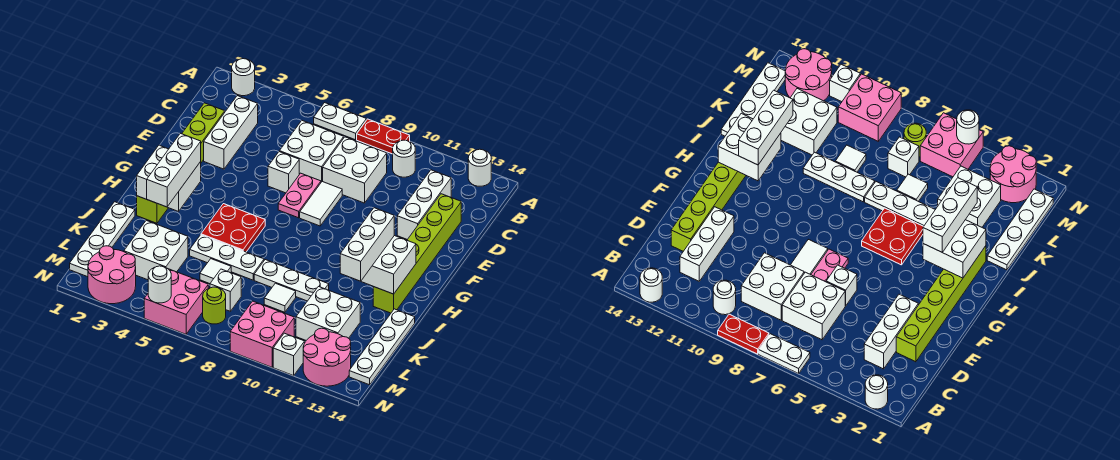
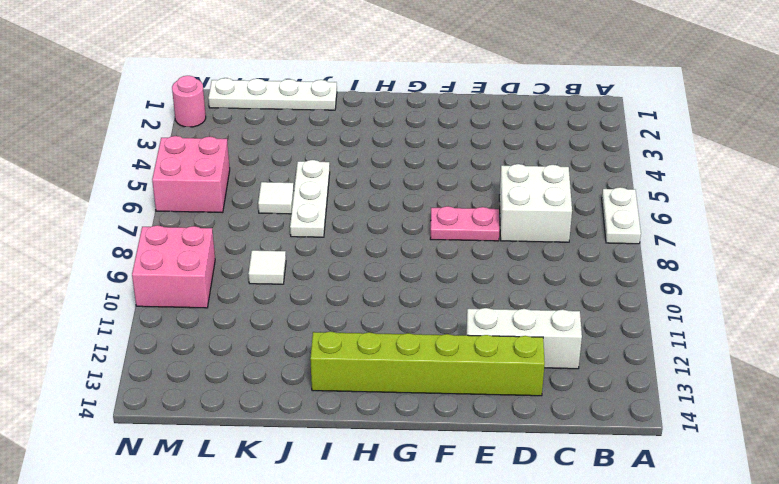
pink 1x1 round brick [172,76,206,127] -> pink 2x2 round brick [88,246,136,304]
none -> white 1x1 round brick [232,59,255,96]
none -> red 1x2 plate [357,119,410,154]
none -> white 1x1 round brick [468,149,491,186]
none -> white 1x1 round brick [393,140,415,177]

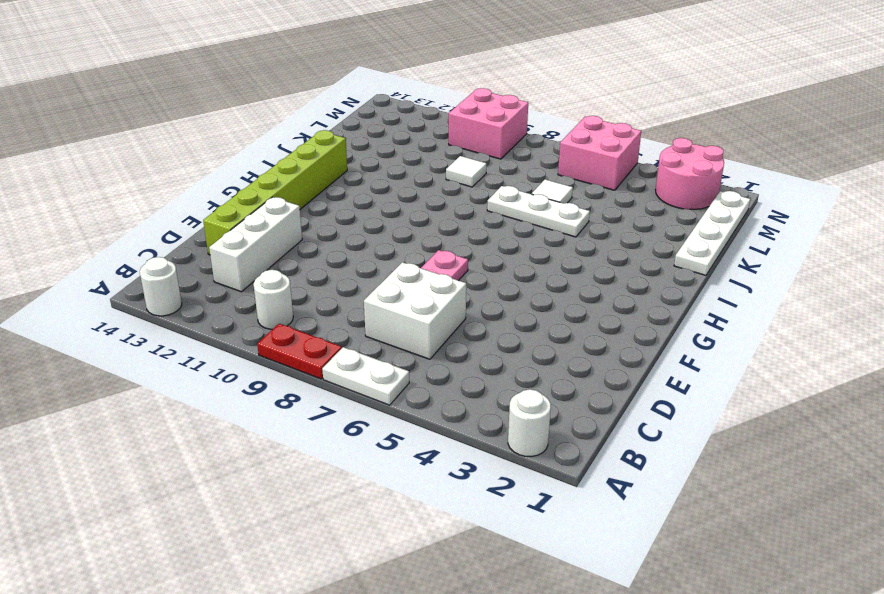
none -> white 1x3 brick [204,96,258,169]
none -> white 2x2 brick [323,137,387,203]
none -> lime 1x6 brick [137,103,225,223]
none -> white 1x1 brick [268,152,299,193]

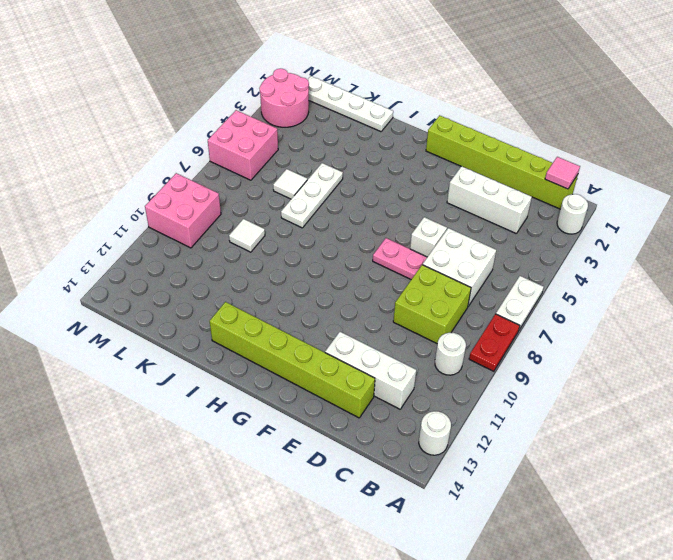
lime 1x6 brick [426,115,578,209] -> lime 1x6 brick moved to [137,103,225,223]
pink 1x1 tile [545,157,580,189] -> none
lime 2x2 brick [393,265,471,344] -> white 2x2 brick [323,137,387,203]
none -> white 1x2 tile [300,181,342,226]
none -> red 2x2 plate [201,204,265,252]
none -> white 1x3 plate [254,260,329,301]
none -> white 1x4 plate [349,309,415,385]

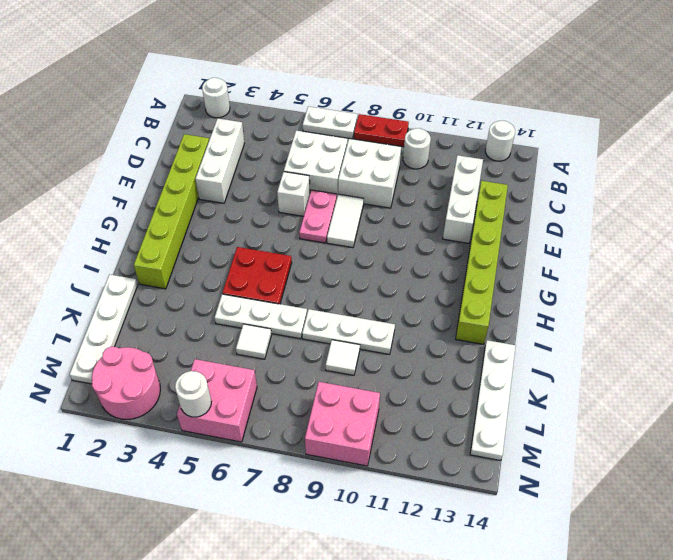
none -> white 2x2 brick [124,220,188,280]
none -> white 2x2 brick [296,287,360,340]
none -> white 1x1 brick [210,269,241,311]
none -> lime 1x1 round brick [203,287,226,324]

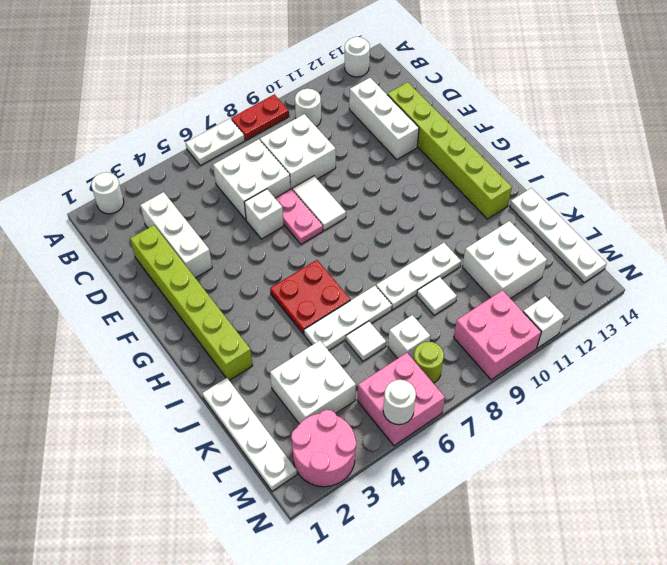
none -> pink 2x2 round brick [303,328,351,386]
none -> white 2x2 brick [137,145,201,211]
none -> white 2x2 brick [361,236,416,294]
none -> white 1x3 brick [147,133,201,207]

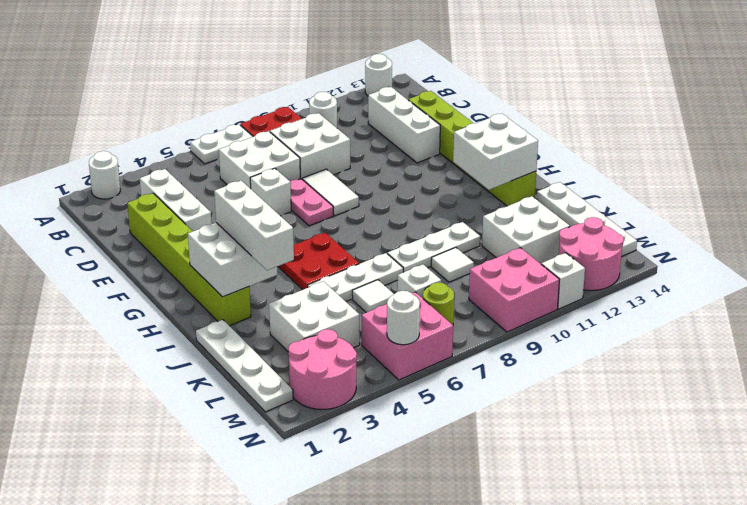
none -> white 1x3 brick [340,208,394,281]

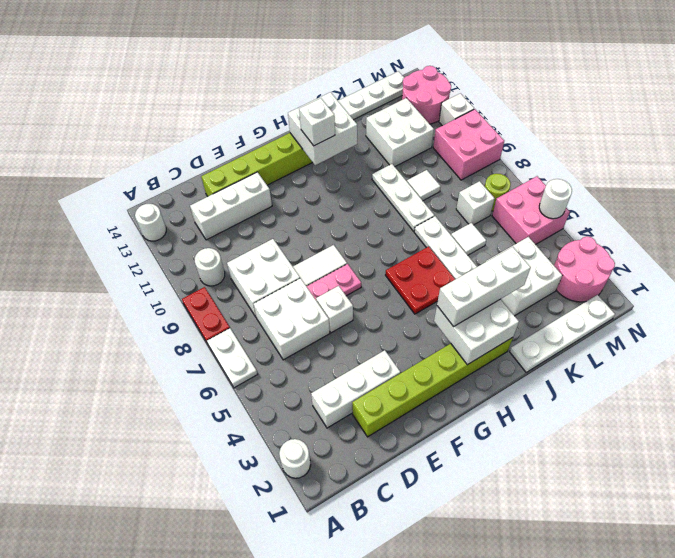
white 1x1 brick [299,98,335,146] -> white 1x3 brick [340,208,394,281]

